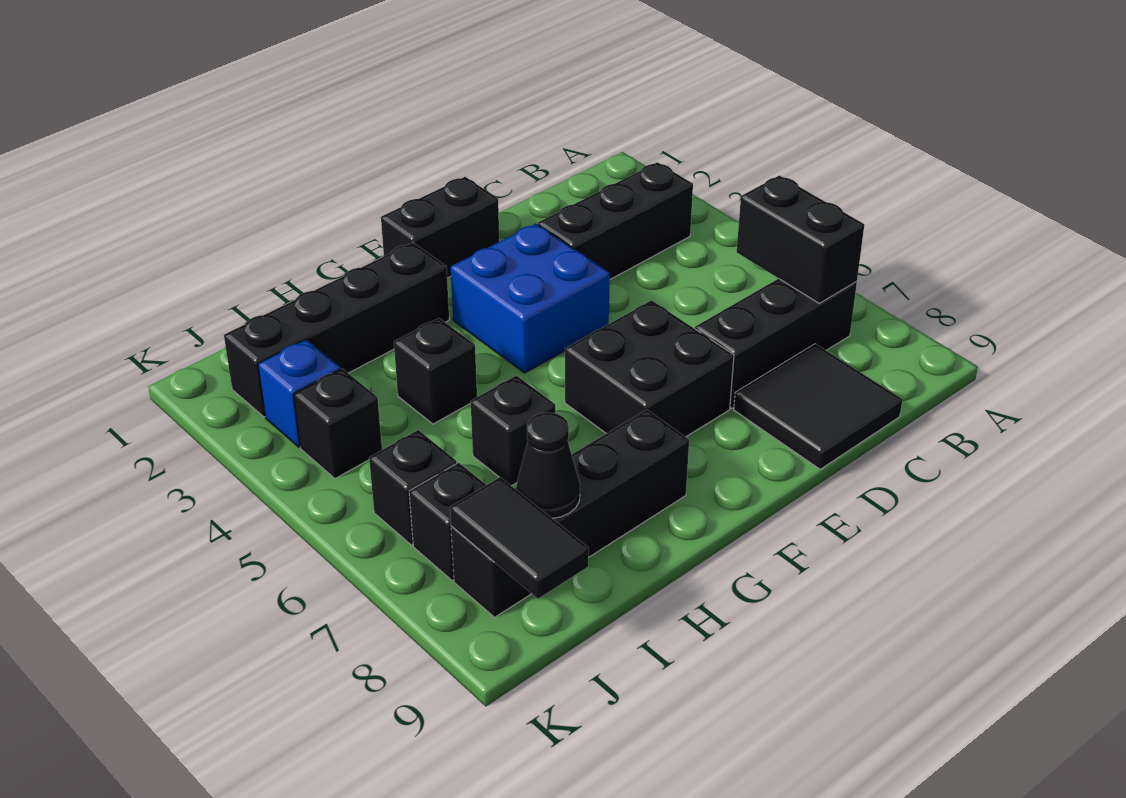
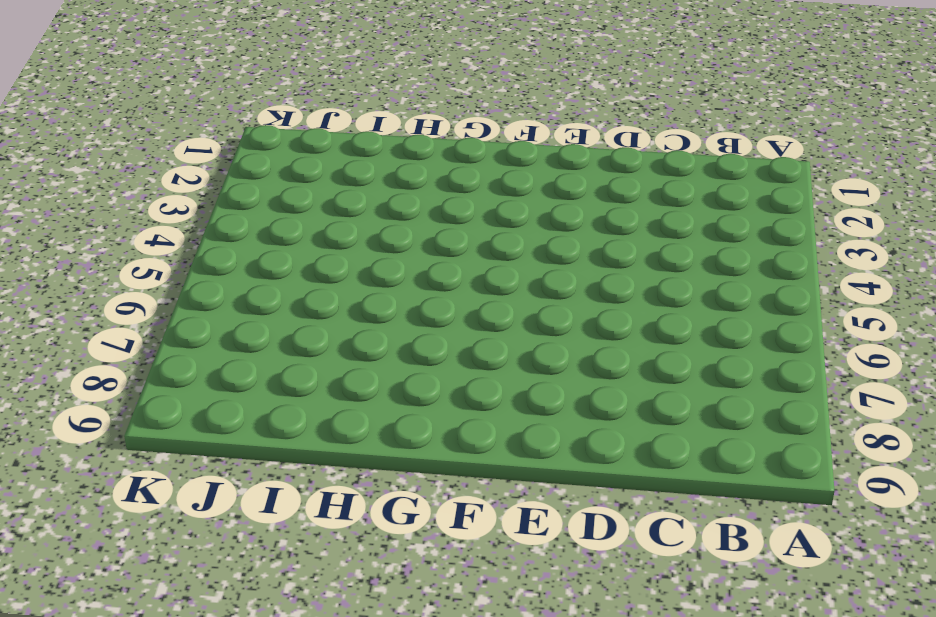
none -> black 1x3 brick [538,162,693,279]
none -> black 1x3 brick [695,279,857,408]
none -> black 2x2 tile [734,344,902,469]

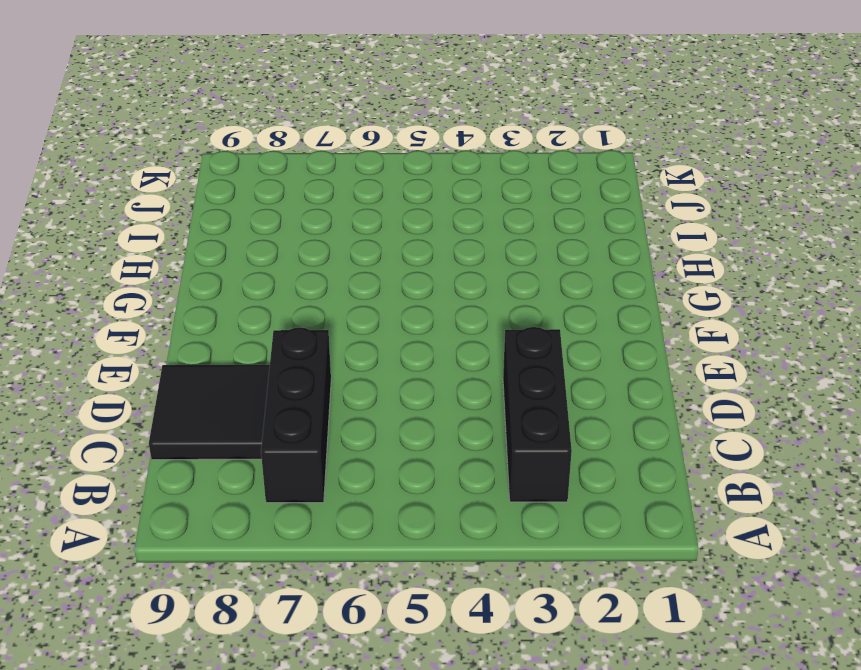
none -> black 1x2 brick [381,177,499,278]
none -> blue 2x2 brick [451,224,610,373]
none -> black 2x2 brick [565,300,734,437]

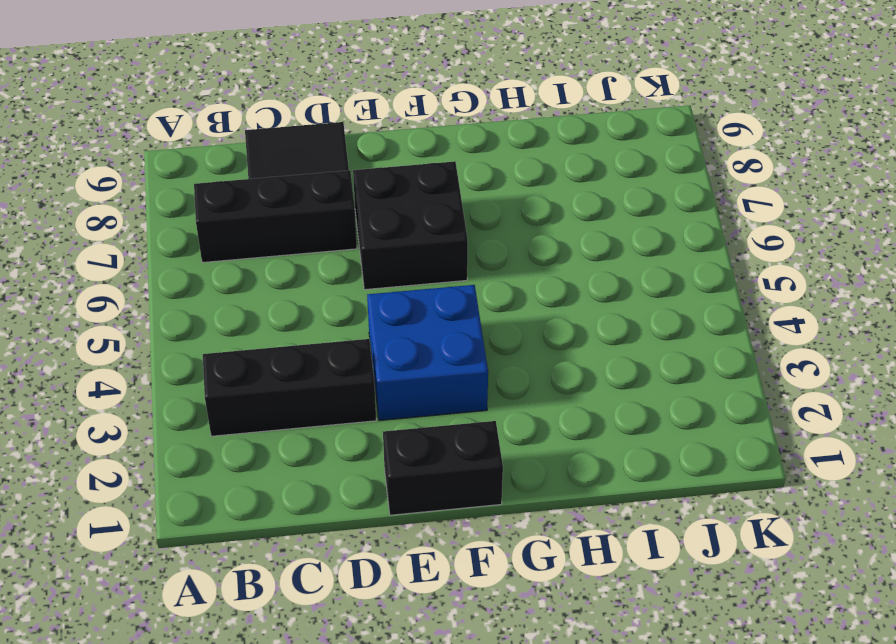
none -> black 1x4 brick [224,242,449,417]
none -> black 1x4 brick [451,410,689,617]
none -> black 1x1 brick [394,318,477,424]

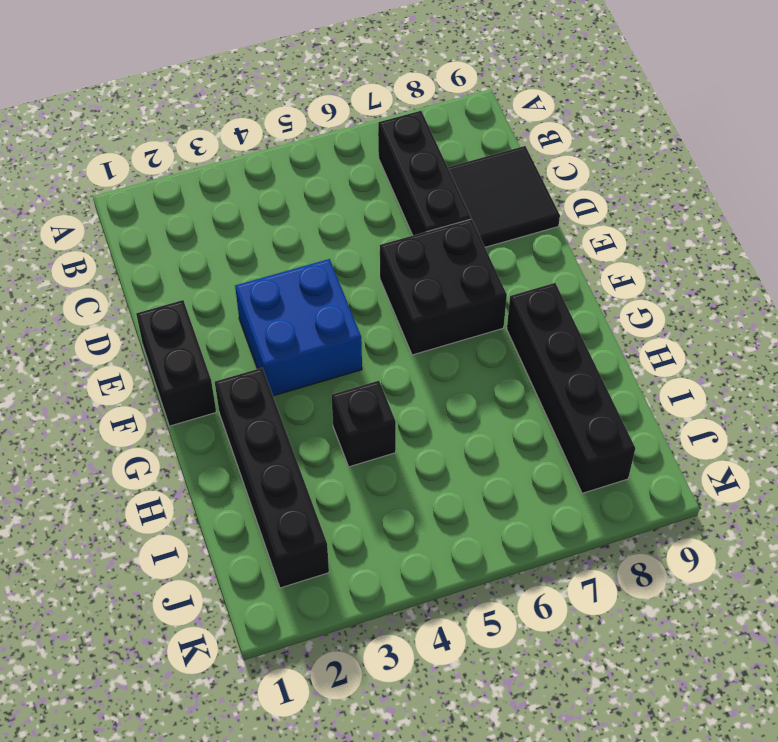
none -> black 1x3 brick [538,162,693,279]
none -> black 1x1 brick [471,375,555,486]
none -> blue 1x1 brick [258,340,340,447]

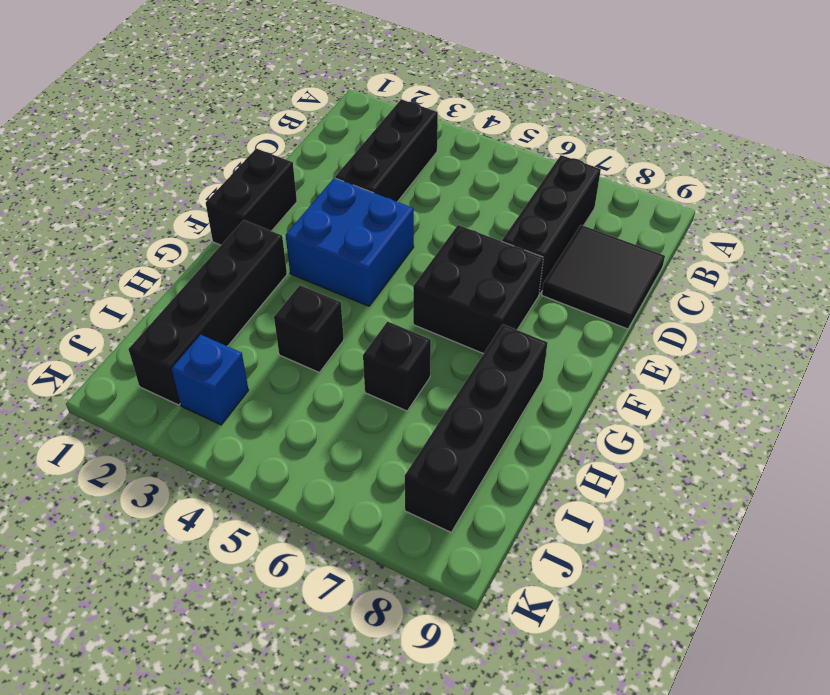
none -> black 1x1 brick [294,369,382,479]
none -> black 1x1 brick [369,430,457,545]
none -> black 1x1 brick [409,463,486,581]

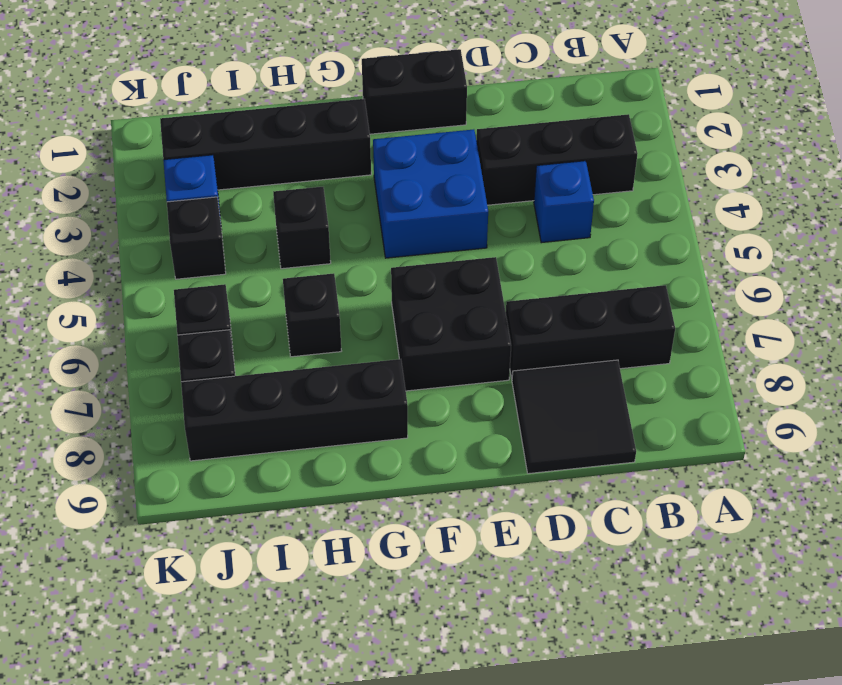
blue 1x1 brick [534,161,594,243] -> none
none -> black 1x2 brick [737,175,864,304]
none -> black 1x1 cone [516,413,580,518]
none -> black 1x2 tile [450,477,589,599]

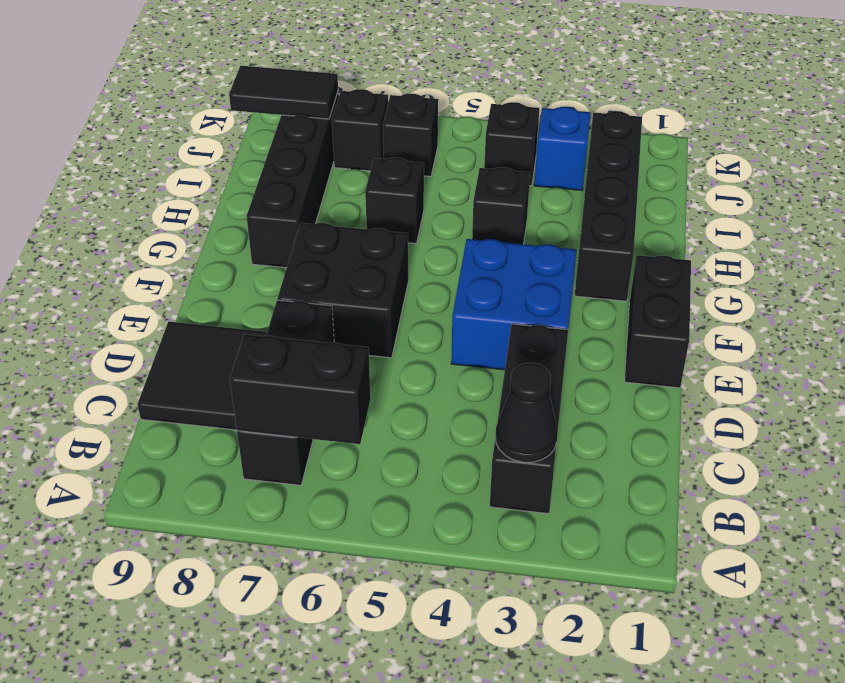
black 1x1 cone [496,363,558,462] -> black 1x1 cone moved to [516,413,580,518]

